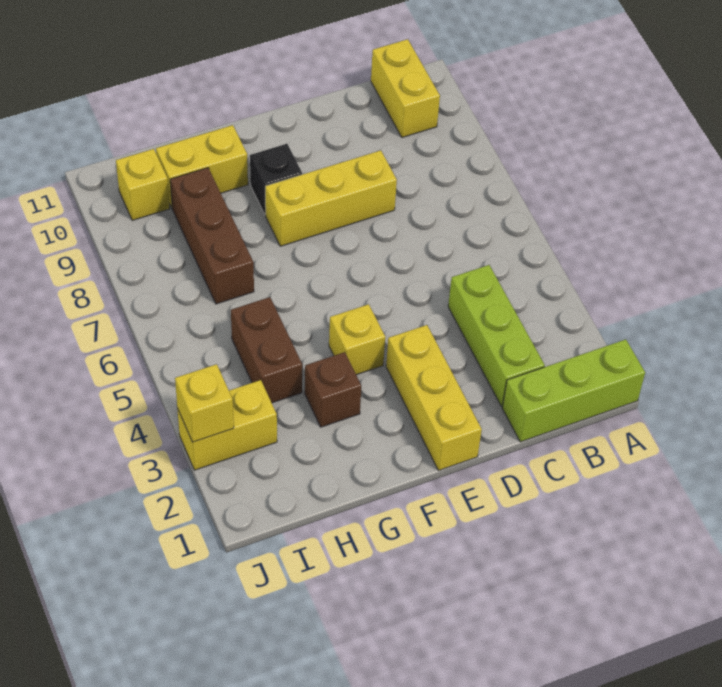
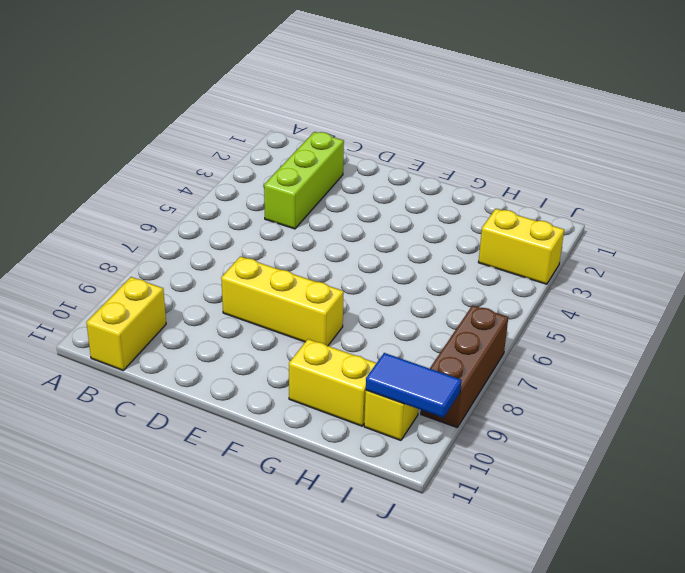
blue 1x2 tile [366,353,461,418] -> none
brown 1x3 brick [421,305,508,428] -> brown 1x3 brick moved to [170,168,254,304]
none -> lime 1x3 brick [502,339,645,442]
none -> yellow 1x3 brick [386,325,482,470]
none -> yellow 1x1 brick [329,304,385,375]

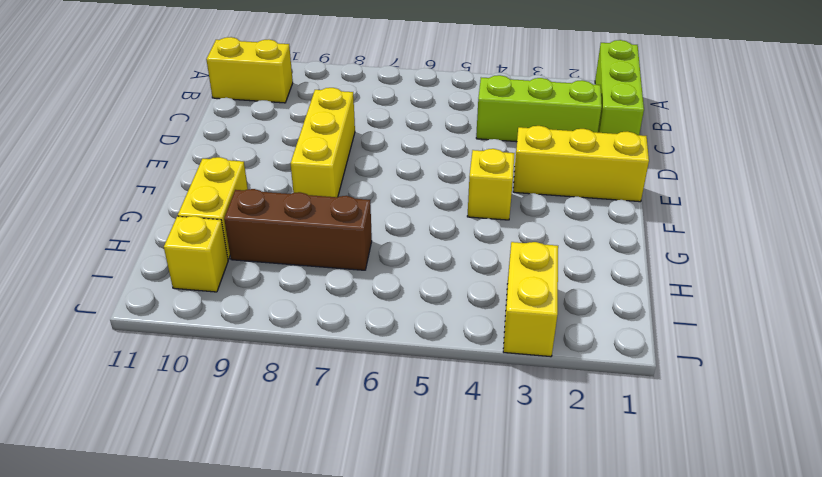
none -> black 1x1 brick [250,144,302,215]
none -> brown 1x1 brick [305,352,361,427]
none -> brown 1x2 brick [231,297,302,403]

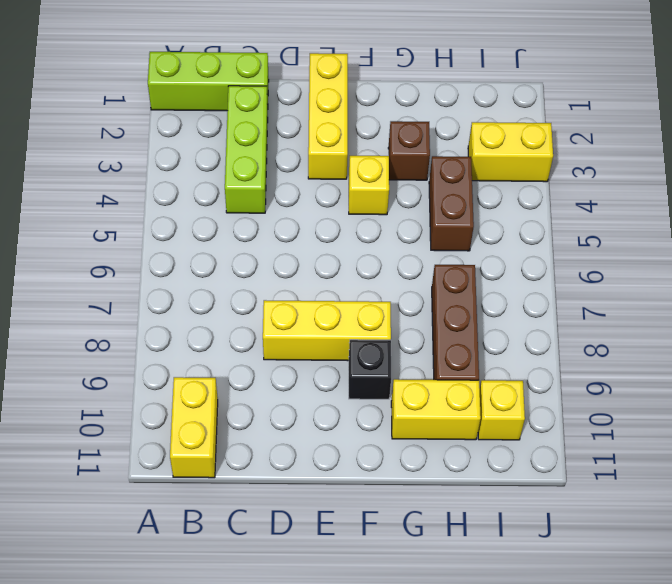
none -> yellow 1x1 brick [175,364,234,442]

